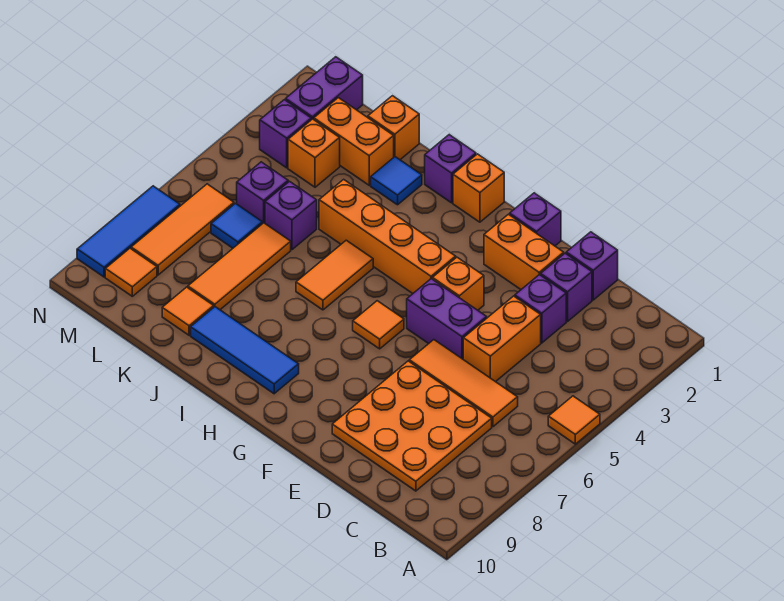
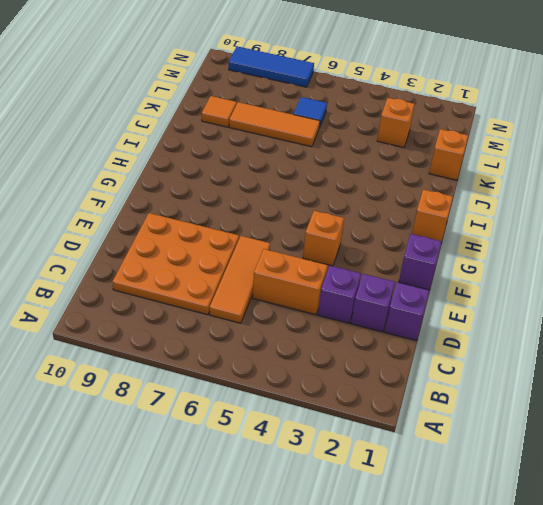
none -> orange 1x1 tile [548,396,600,444]
none -> orange 1x2 brick [484,214,564,289]
none -> purple 1x2 brick [407,279,487,359]
none -> orange 1x4 brick [319,179,456,293]

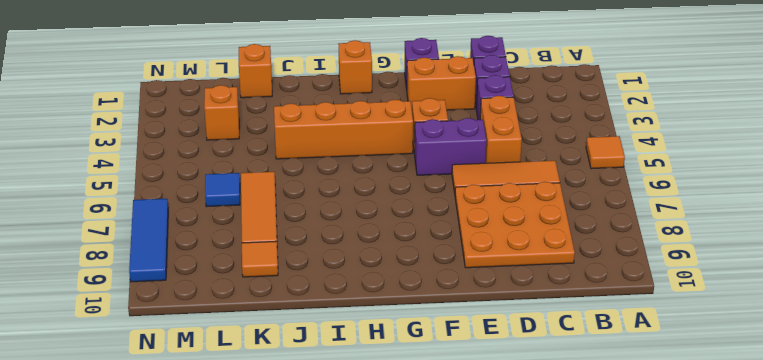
none -> orange 1x1 tile [353,301,404,349]
none -> blue 1x3 tile [191,307,299,394]
none -> purple 1x1 brick [425,135,476,203]
none -> orange 1x2 tile [296,240,373,310]

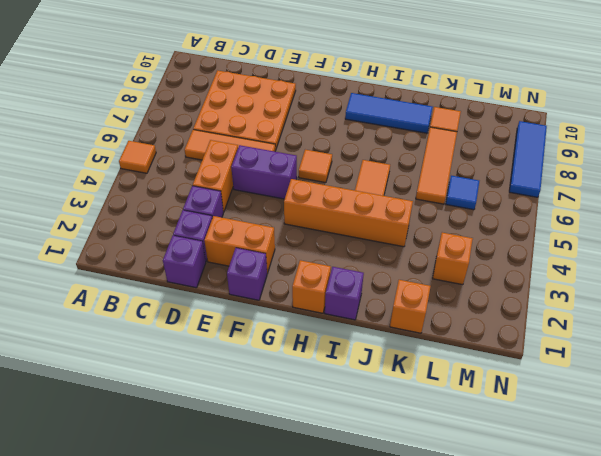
none -> orange 1x1 brick [432,257,484,310]
none -> blue 1x1 tile [371,157,422,205]
none -> orange 1x2 brick [314,98,394,185]
none -> purple 1x1 brick [265,181,317,250]

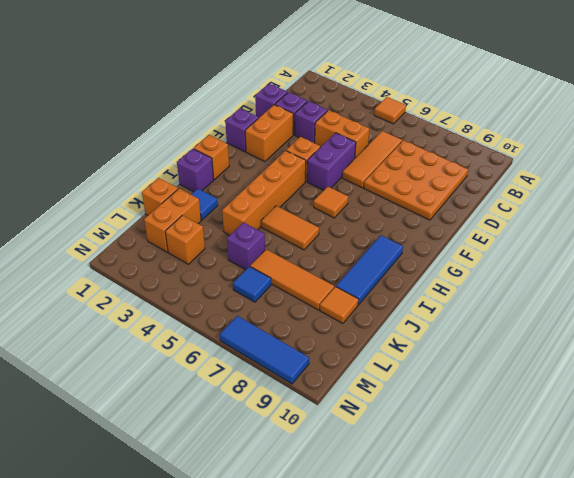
none -> purple 1x1 brick [237,162,288,224]
none -> purple 1x2 brick [286,57,363,120]
none -> purple 1x1 brick [260,100,311,168]
none -> orange 1x3 tile [131,184,234,275]

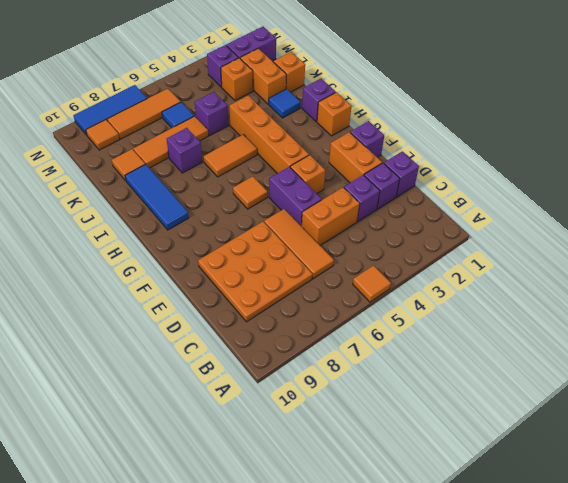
purple 1x1 brick [167,128,202,173] -> purple 1x1 brick moved to [237,162,288,224]

